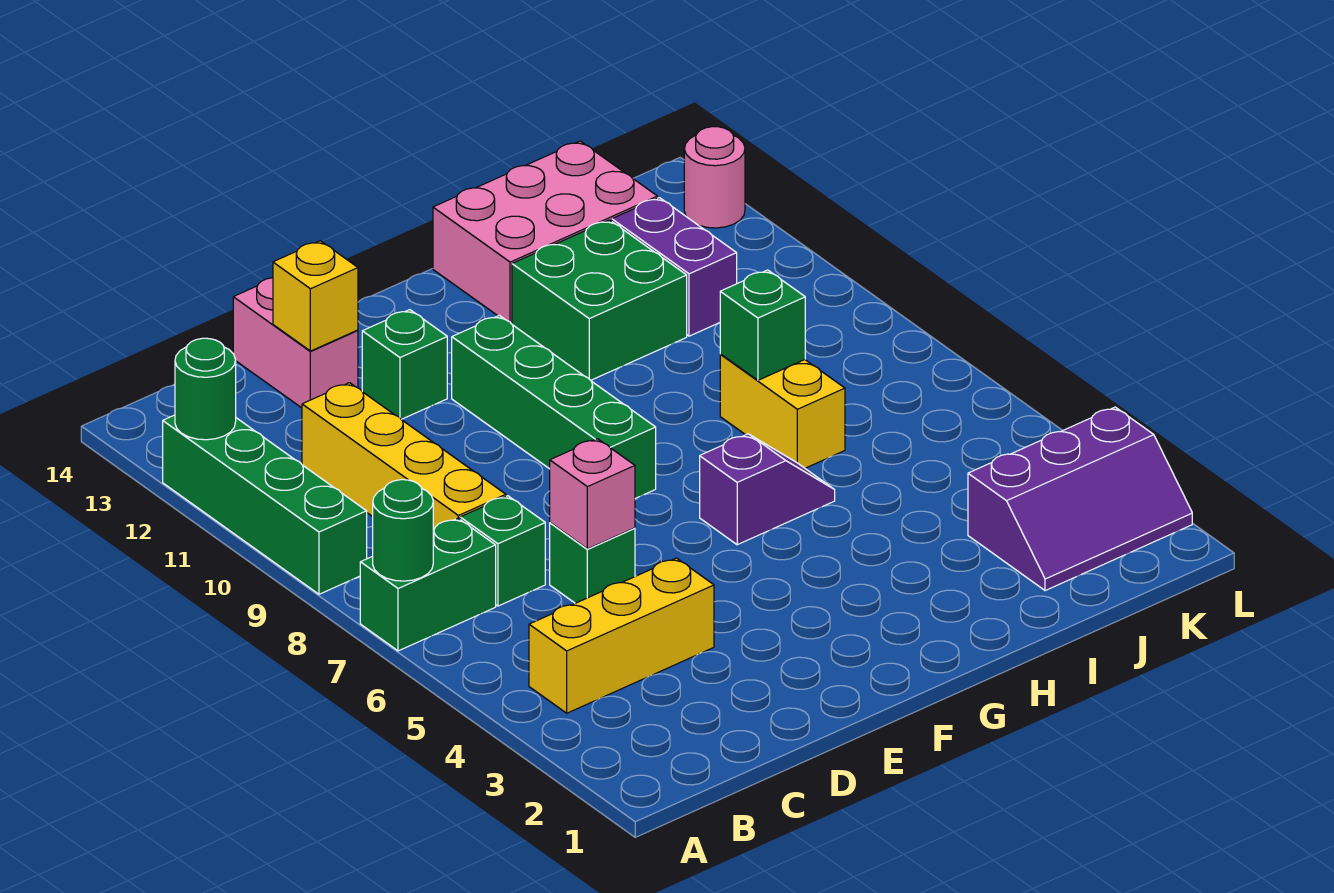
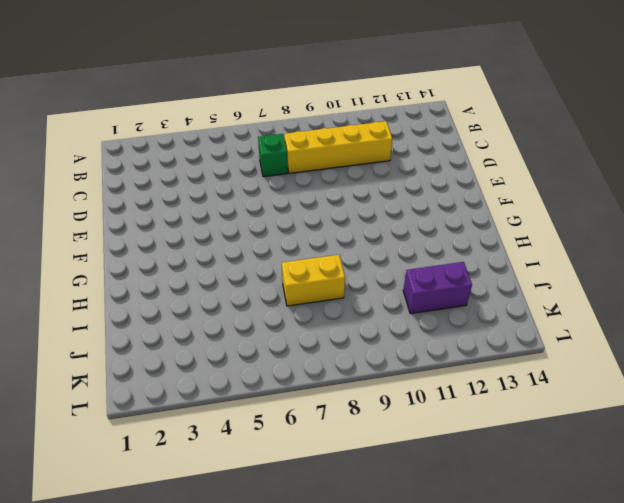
none -> green 1x2 brick [360,518,496,651]
none -> green 1x4 brick [163,415,367,594]
none -> yellow 1x3 brick [529,558,714,713]

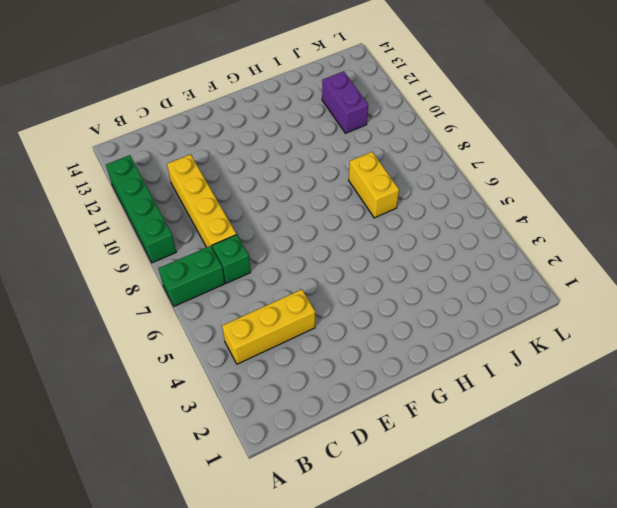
none -> green 1x1 brick [550,523,635,603]
none -> pink 1x2 brick [233,278,358,408]
none -> green 1x1 brick [362,310,447,419]

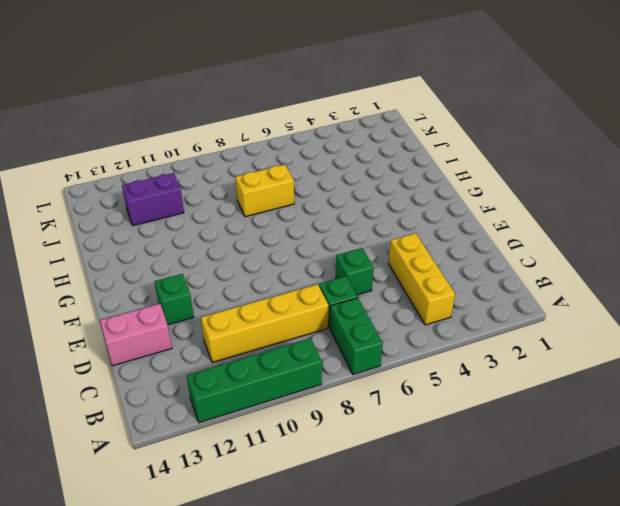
none -> green 1x4 brick [452,315,656,498]
none -> purple 1x2 slope [700,434,835,545]
none -> green 2x2 brick [512,220,687,380]

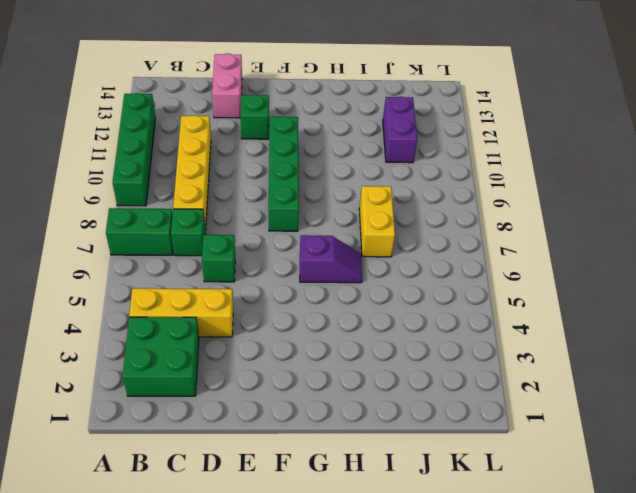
green 2x2 brick [123,317,199,396] -> green 2x2 brick moved to [512,220,687,380]
none -> pink 2x3 brick [433,141,657,324]
none -> purple 2x3 slope [968,407,1192,591]
none -> pink 1x1 round brick [684,127,745,228]

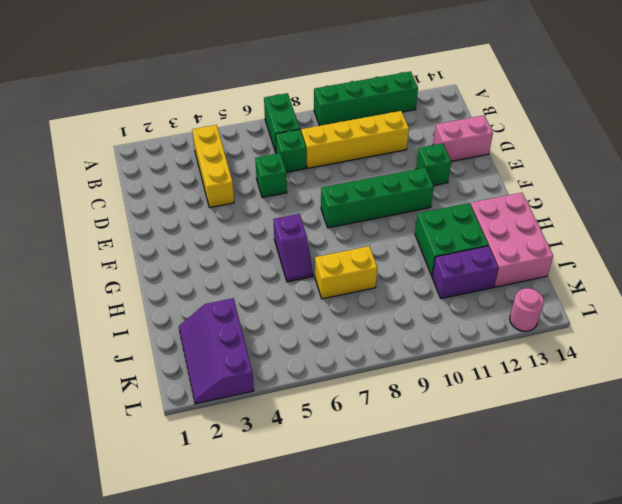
none -> green 1x1 round brick [373,480,433,581]
none -> green 1x1 round brick [175,338,236,440]
none -> pink 1x1 brick [550,439,635,549]

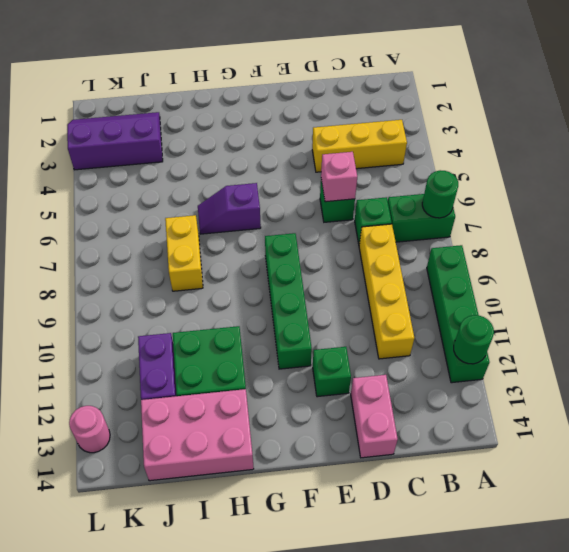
none -> yellow 1x1 brick [273,241,358,351]
none -> green 1x1 brick [720,270,805,380]

